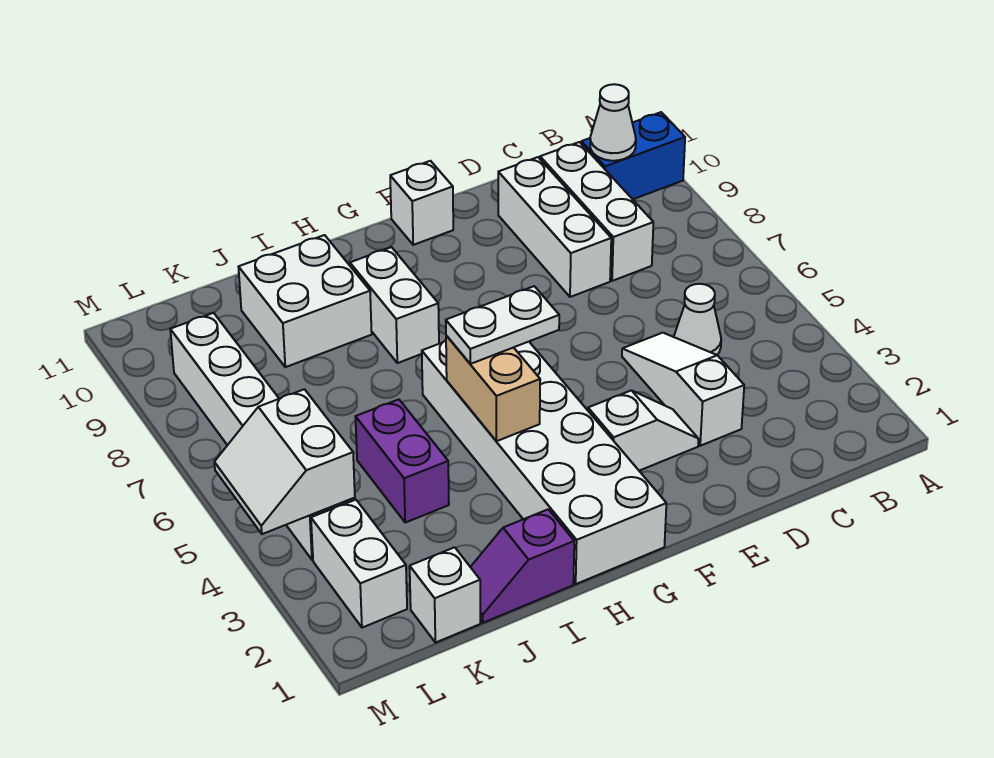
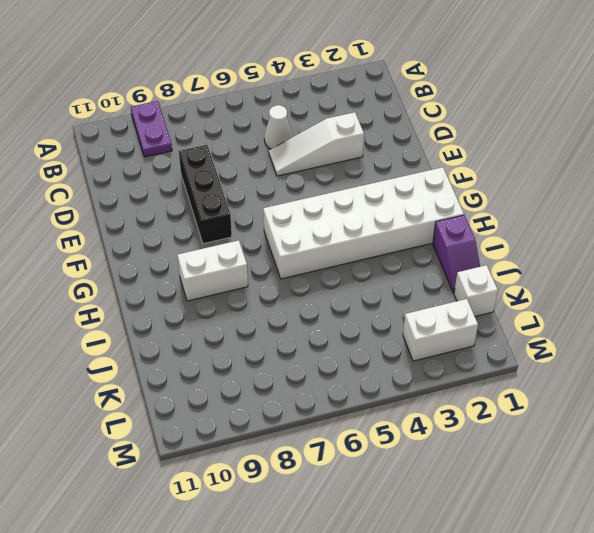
purple 1x2 plate [131,101,172,157] -> none
black 1x3 brick [179,145,232,244] -> white 1x3 brick [498,157,611,297]
none -> blue 1x2 brick [582,112,685,199]
none -> white 1x3 brick [540,142,653,281]
none -> white 1x2 slope [588,390,699,471]

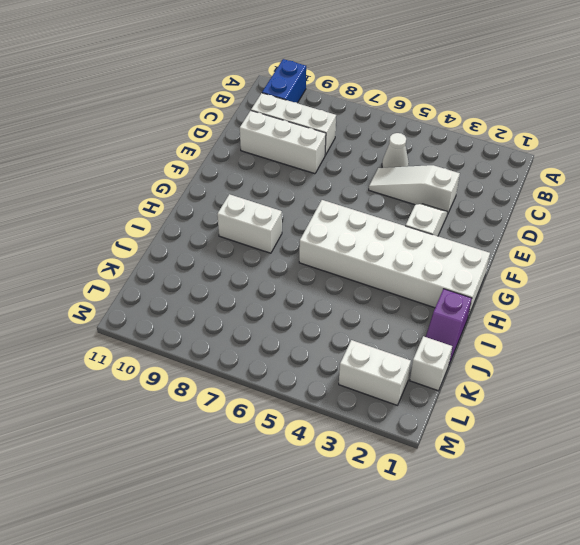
none -> white 1x1 brick [390,161,453,245]
none -> white 2x2 brick [239,235,372,367]
none -> purple 1x2 brick [355,399,449,522]

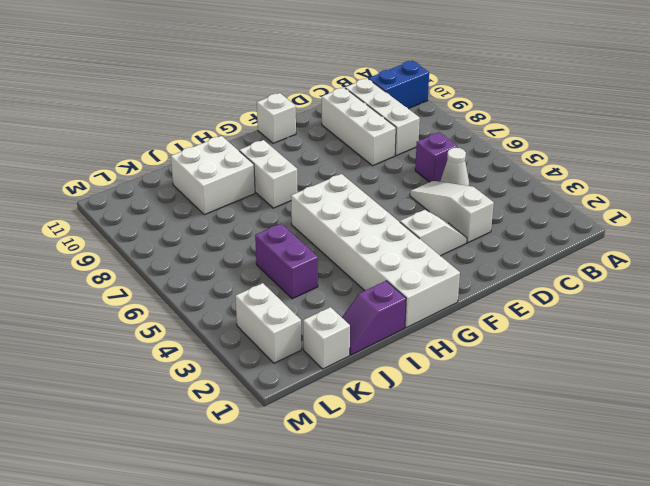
purple 1x1 brick [415,132,457,182] -> none
none -> white 1x6 brick [170,313,355,560]
none -> white 1x1 cone [590,84,636,161]
none -> tan 1x2 brick [446,335,540,441]

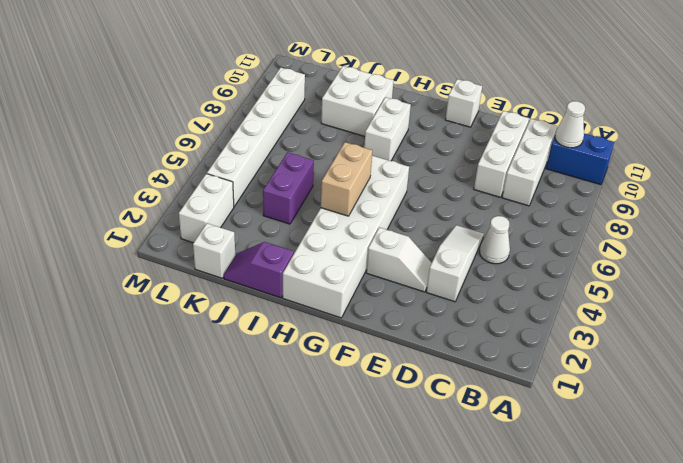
none -> white 2x2 slope [214,389,355,534]
none -> white 1x2 plate [446,286,559,364]

